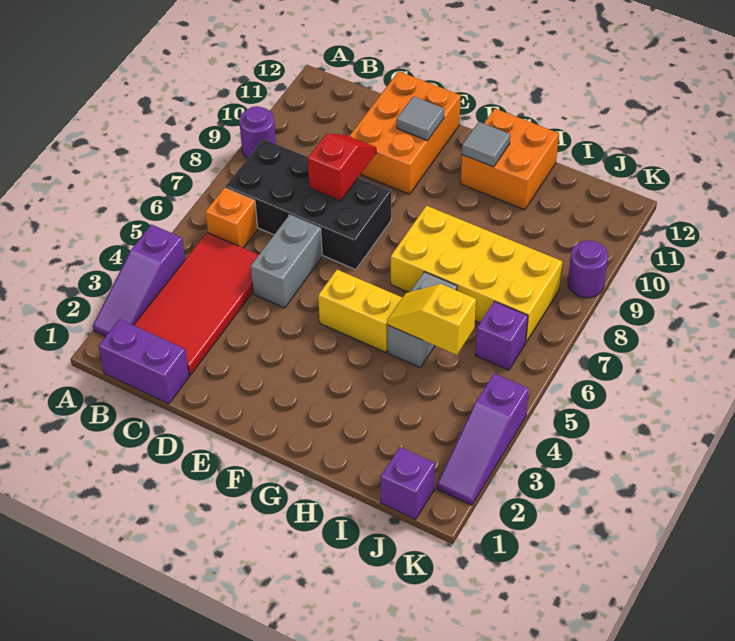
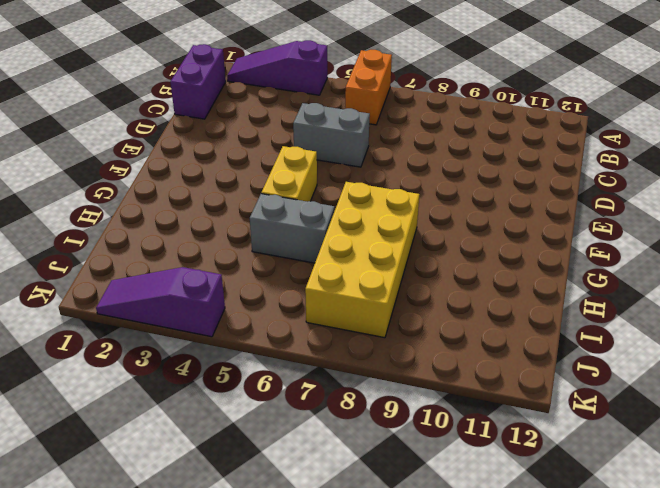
orange 1x2 brick [345,50,392,125] -> orange 1x1 brick [205,188,258,248]
none -> purple 1x1 round brick [239,106,276,158]
none -> red 2x4 tile [134,233,258,375]
none -> black 2x4 brick [225,139,391,270]

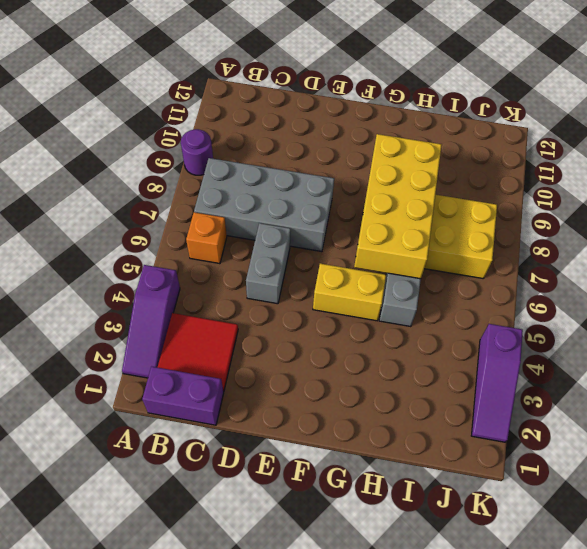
red 2x2 tile [158,313,238,392] -> red 2x4 tile [134,233,258,375]
grey 2x4 brick [194,158,334,252] -> black 2x4 brick [225,139,391,270]
yellow 2x4 brick [354,134,442,279] -> none
none -> orange 2x3 brick [350,71,461,194]
none -> orange 2x2 brick [461,109,559,210]
none -> purple 1x1 brick [380,447,435,519]

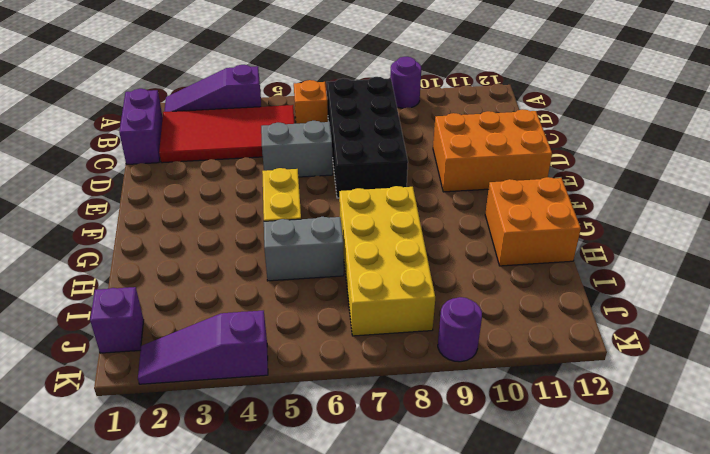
none -> purple 1x1 brick [475,301,528,370]
none -> red 1x2 slope [308,134,376,201]
none -> grey 1x1 tile [397,96,444,141]

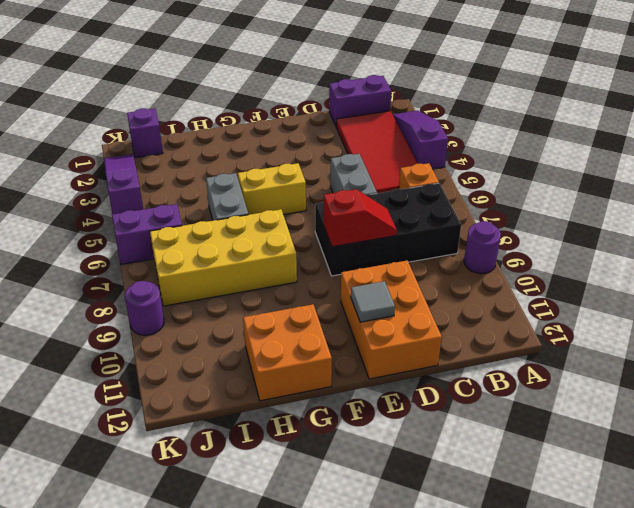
red 1x2 slope [324,189,397,247] -> red 1x2 slope turned to [308,134,376,201]
purple 1x2 brick [112,204,182,264] -> purple 1x1 brick [475,301,528,370]
none -> grey 1x1 tile [462,122,510,167]
none -> yellow 1x2 slope [387,284,476,355]

